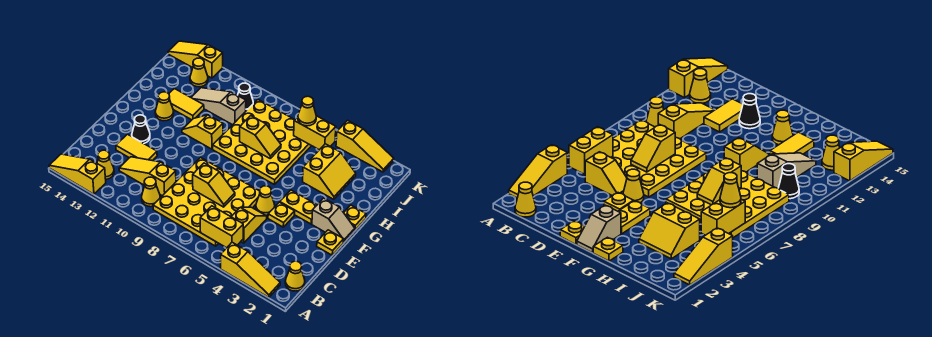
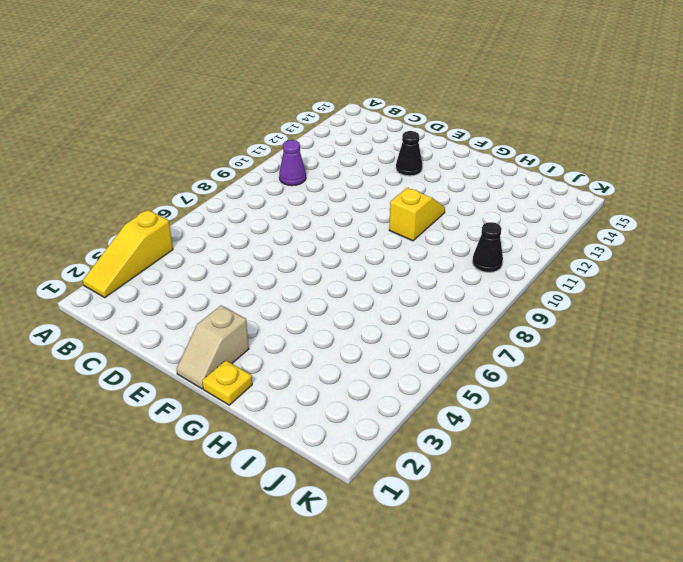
purple 1x1 cone [279,140,306,186] -> yellow 1x1 cone [142,177,160,207]
none -> yellow 1x3 slope [49,154,106,194]
none -> yellow 1x1 cone [285,261,305,291]
none -> yellow 4x4 plate [153,158,260,246]
none -> yellow 1x1 cone [97,150,114,179]

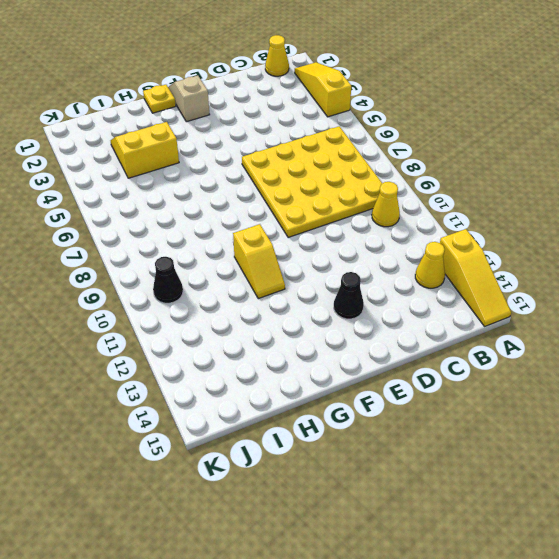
none -> yellow 1x2 slope [231,207,267,243]
none -> yellow 1x3 slope [119,157,176,196]
none -> yellow 1x2 tile [116,134,157,161]
none -> yellow 1x1 plate [317,230,344,255]

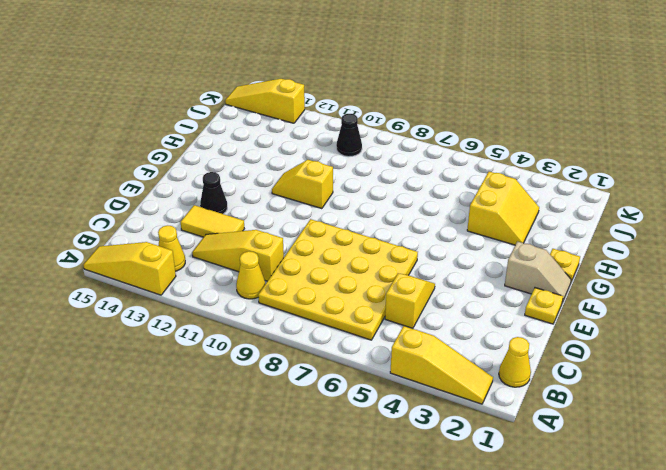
none -> yellow 1x1 plate [268,202,295,227]
none -> yellow 1x1 cone [256,186,275,215]
none -> yellow 1x2 plate [280,190,317,224]
none -> yellow 4x4 plate [213,100,311,185]

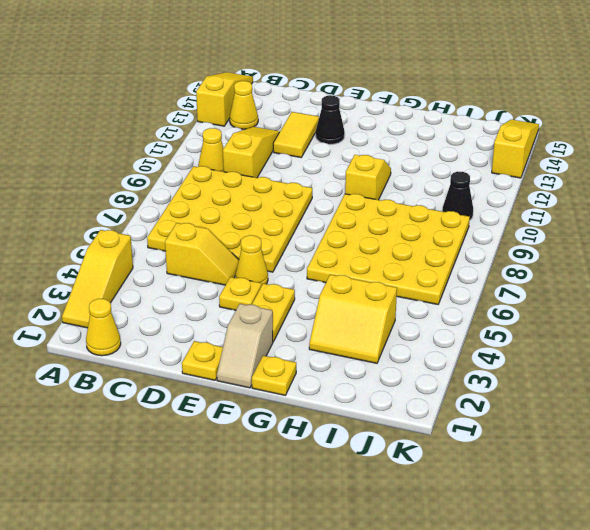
none -> yellow 1x1 cone [155,92,174,121]
none -> yellow 1x2 tile [169,89,204,120]
none -> tan 1x3 slope [191,88,246,125]
none -> yellow 1x1 cone [190,58,208,87]

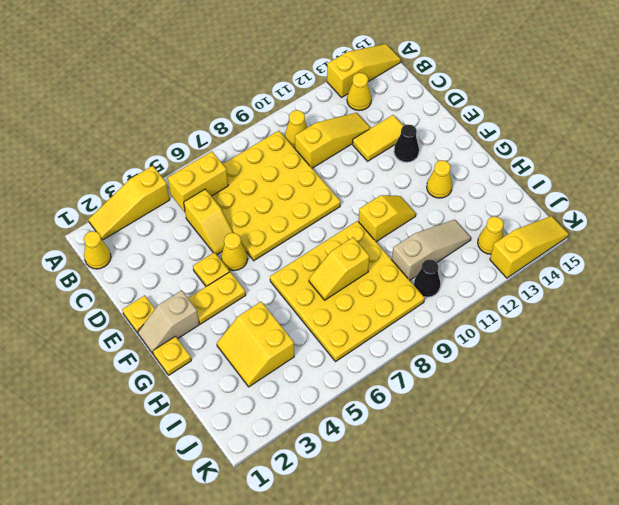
none -> yellow 1x2 tile [169,89,204,120]
none -> yellow 1x3 slope [336,120,394,172]
none -> yellow 1x2 slope [193,163,235,207]
none -> yellow 1x2 brick [294,116,336,150]

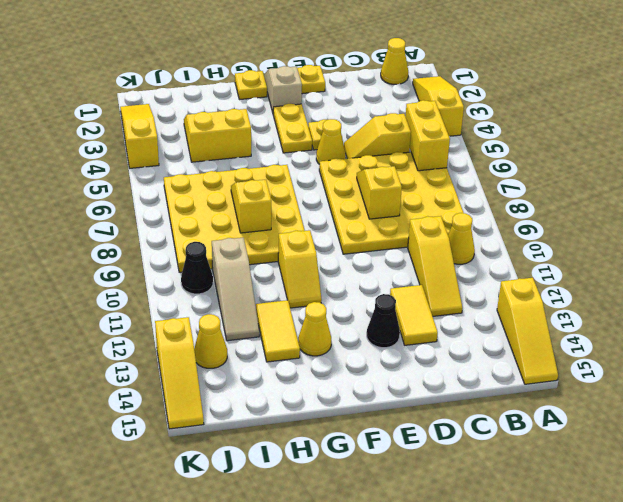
none -> yellow 1x1 cone [97,150,114,179]
none -> yellow 1x2 brick [294,116,336,150]
none -> yellow 1x1 cone [298,96,316,126]

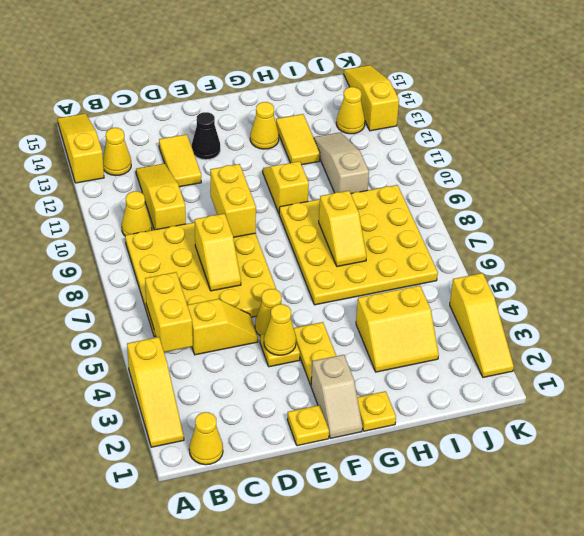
yellow 1x1 cone [264,304,296,355] -> yellow 1x1 cone moved to [298,96,316,126]
yellow 1x2 brick [210,164,256,237] -> yellow 1x2 brick moved to [294,116,336,150]
none -> black 1x1 cone [238,83,253,111]

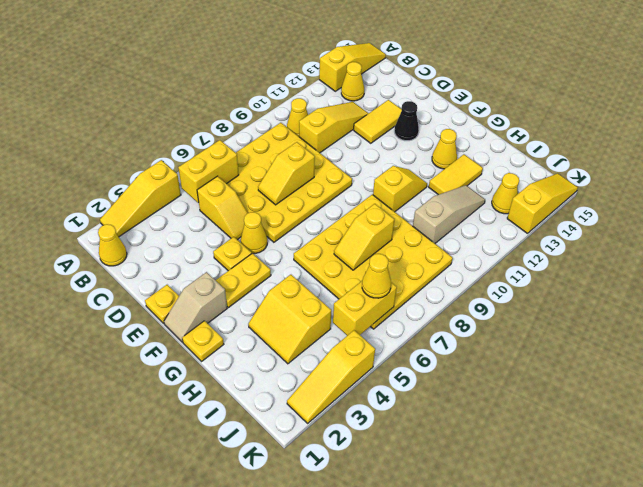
none -> black 1x1 cone [238,83,253,111]

